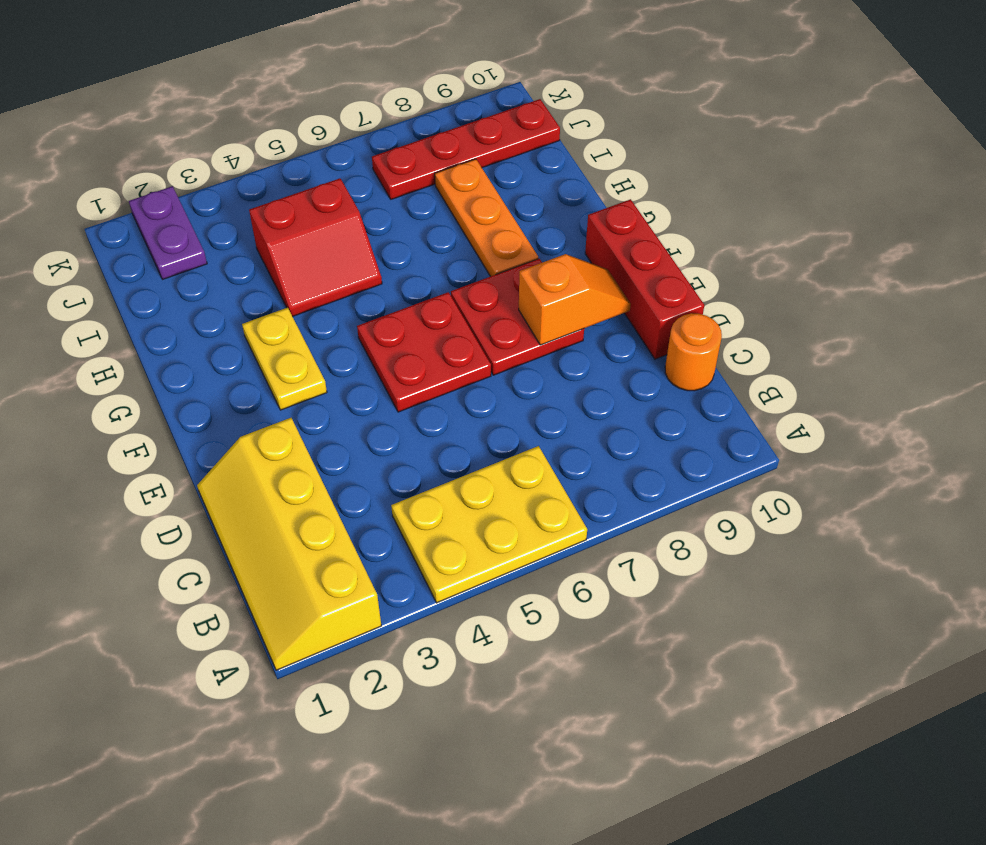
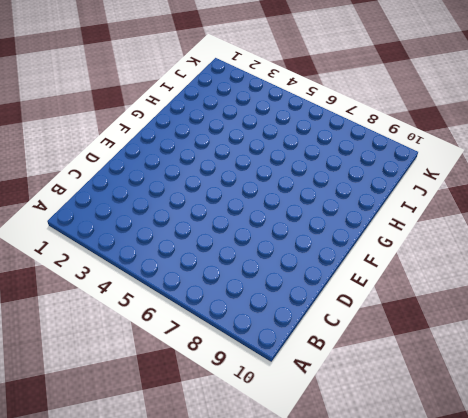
none -> yellow 2x4 slope [197,418,381,670]
none -> yellow 2x3 plate [391,446,587,603]
none -> orange 1x1 round brick [665,313,722,391]

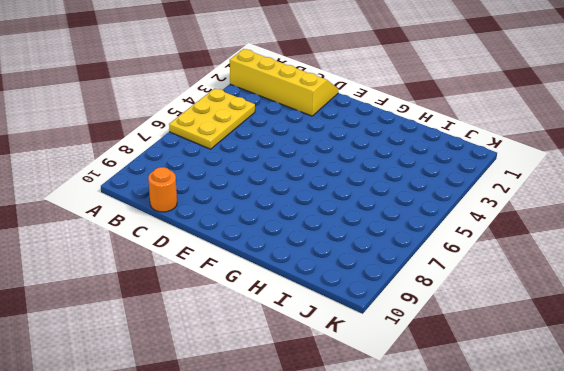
none -> red 1x3 brick [585,199,704,359]
none -> red 2x2 plate [357,292,491,412]
none -> red 2x2 plate [451,259,584,375]

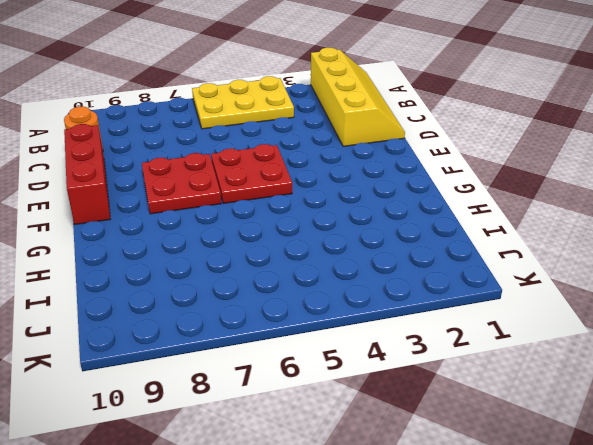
none -> yellow 1x2 plate [242,308,327,410]
none -> orange 1x3 plate [435,159,538,276]
none -> red 2x2 slope [249,178,382,316]

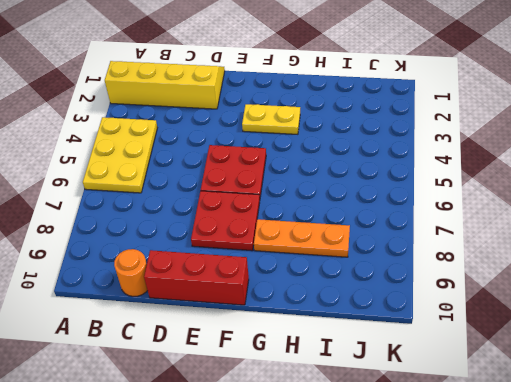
none -> red 2x2 slope [249,178,382,316]
none -> purple 1x2 plate [129,186,207,279]
none -> red 1x4 plate [372,99,560,199]

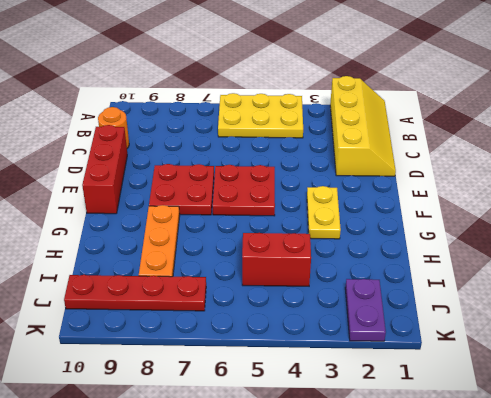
none -> orange 1x2 slope [519,254,631,345]

